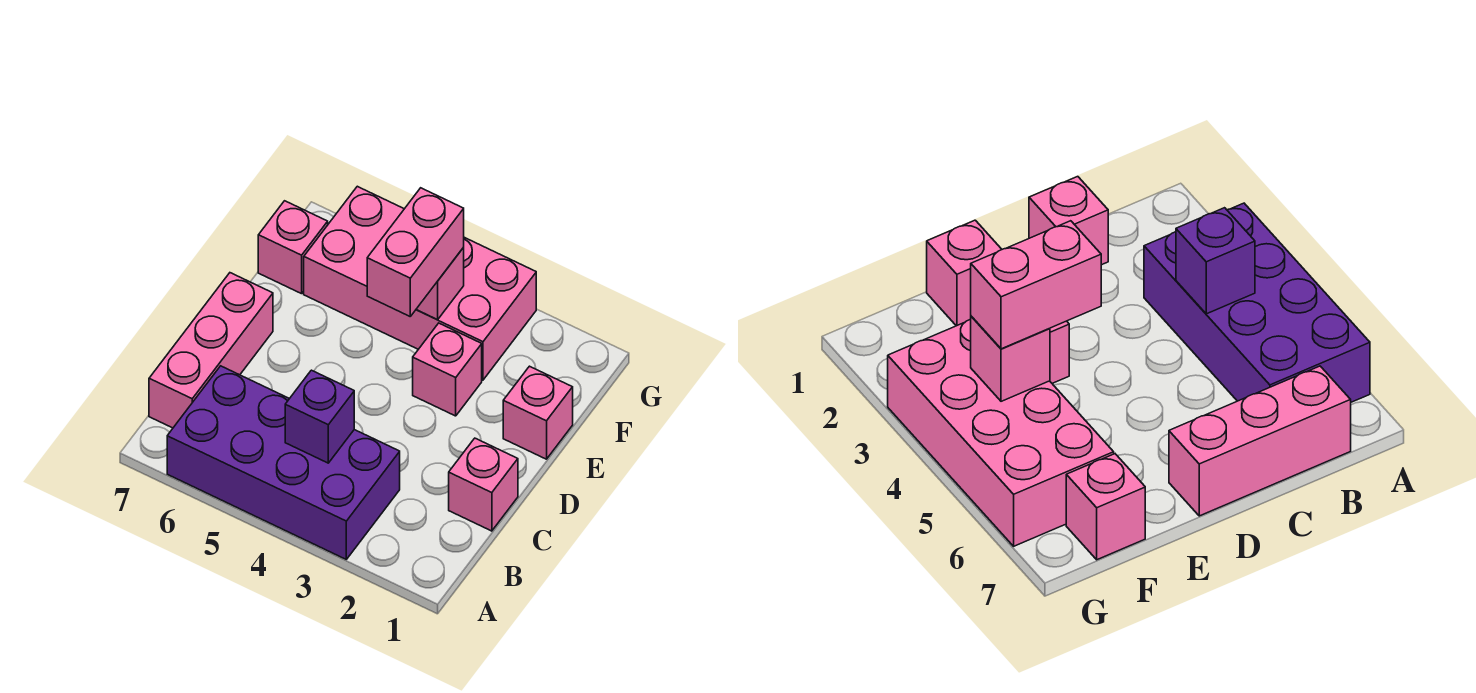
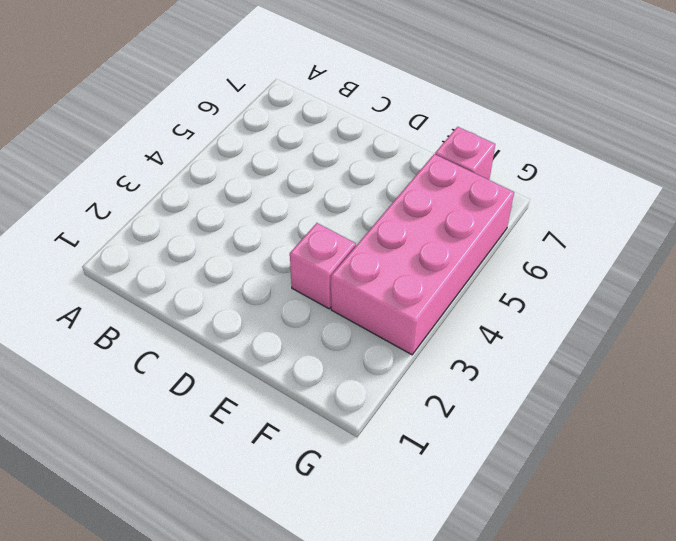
none -> purple 2x4 brick [167,366,400,559]
none -> pink 1x3 brick [149,273,273,428]

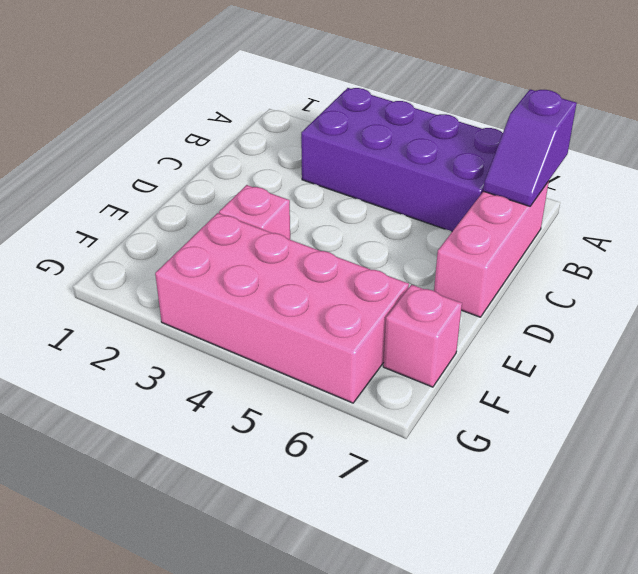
purple 1x2 slope [483,89,577,206] -> none
none -> pink 1x1 brick [449,438,518,531]
none -> pink 1x1 brick [503,366,573,459]

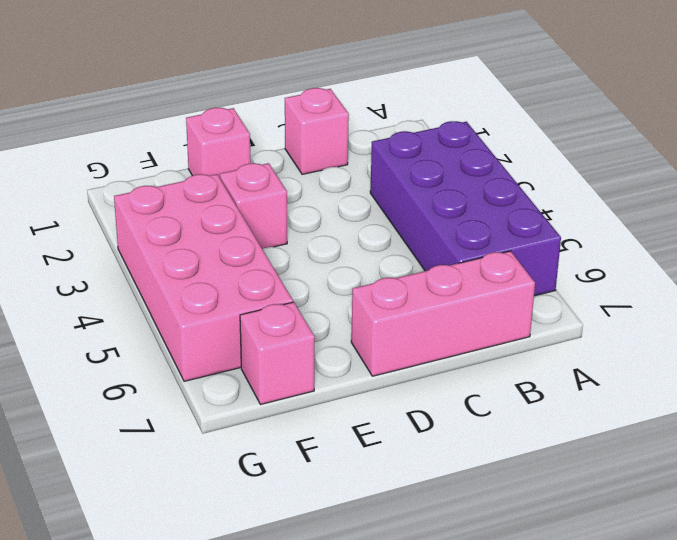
none -> purple 1x1 brick [285,370,354,463]
none -> pink 1x1 brick [416,248,464,320]

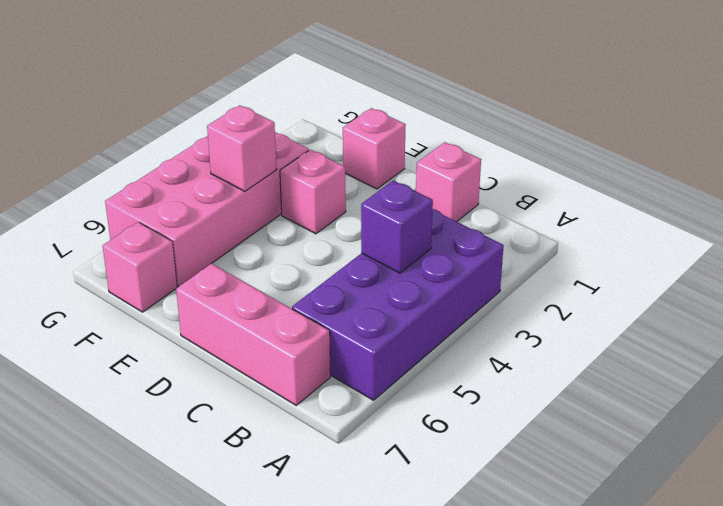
none -> pink 1x2 brick [367,188,464,316]

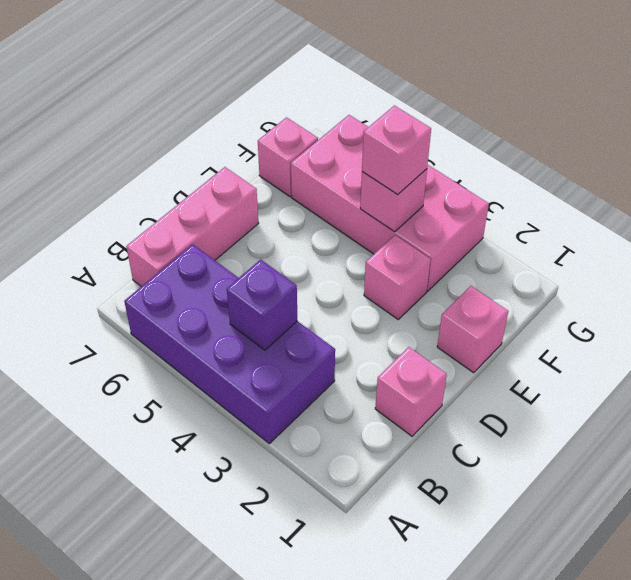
pink 1x1 brick [362,105,431,195] -> pink 1x2 brick [367,188,464,316]

